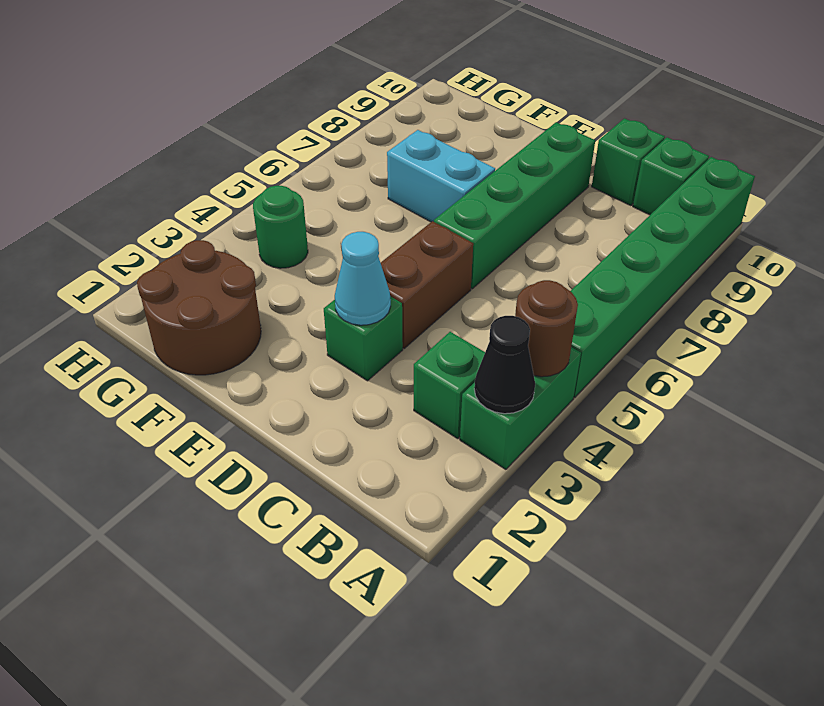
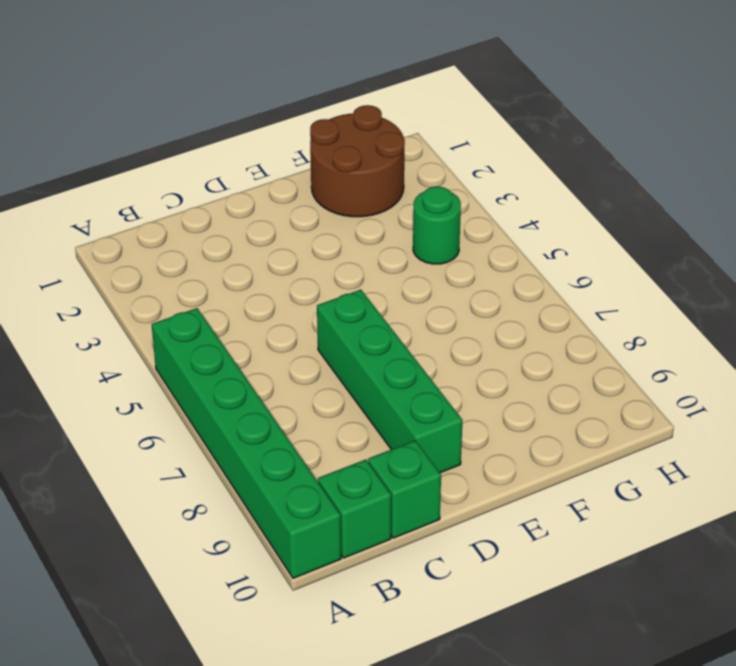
none -> green 1x2 brick [460,347,581,469]
none -> green 1x1 brick [414,332,485,439]
none -> green 1x1 brick [324,296,403,381]

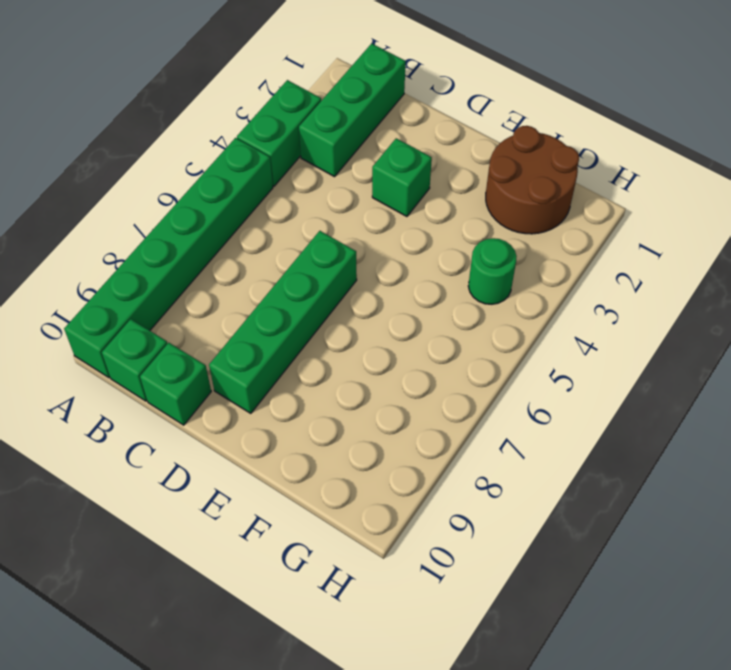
green 1x3 brick [299,43,406,177] -> green 1x1 brick [414,332,485,439]
none -> brown 1x2 brick [381,221,473,348]
none -> cyan 1x2 brick [387,130,495,222]
none -> black 1x1 cone [474,316,535,414]

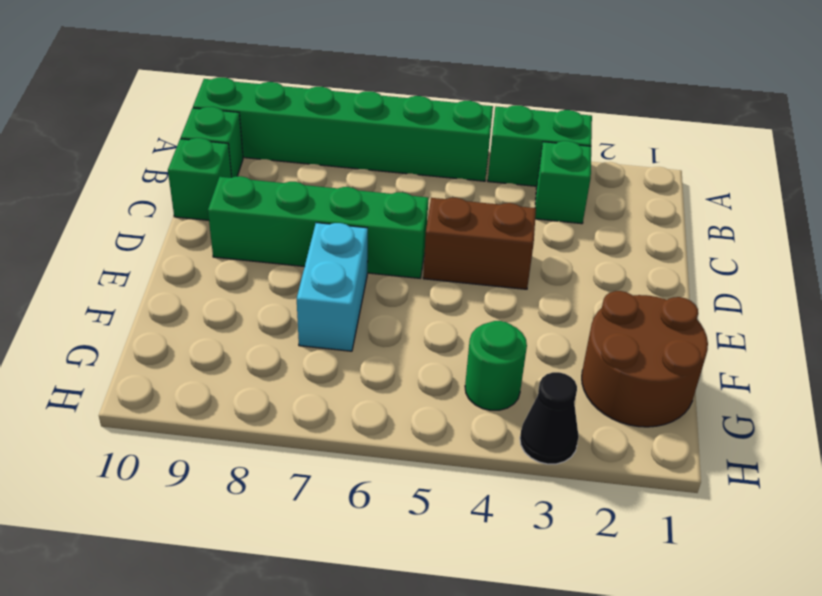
black 1x1 cone [520,372,579,464] -> black 1x1 cone moved to [474,316,535,414]
none -> green 1x1 brick [324,296,403,381]
none -> brown 1x1 round brick [515,280,578,377]
none -> cyan 1x1 cone [335,232,391,325]

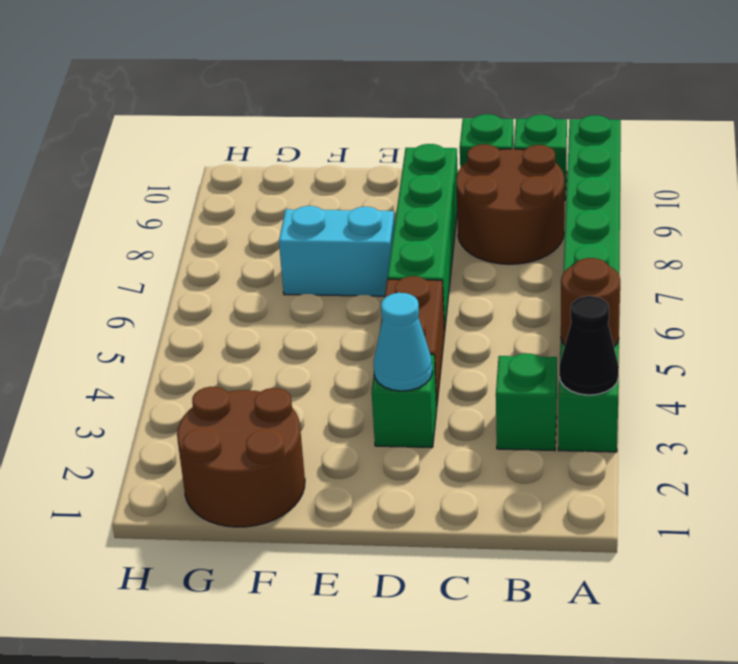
brown 2x2 round brick [456,144,564,264] -> none
none -> green 1x1 round brick [253,186,308,268]

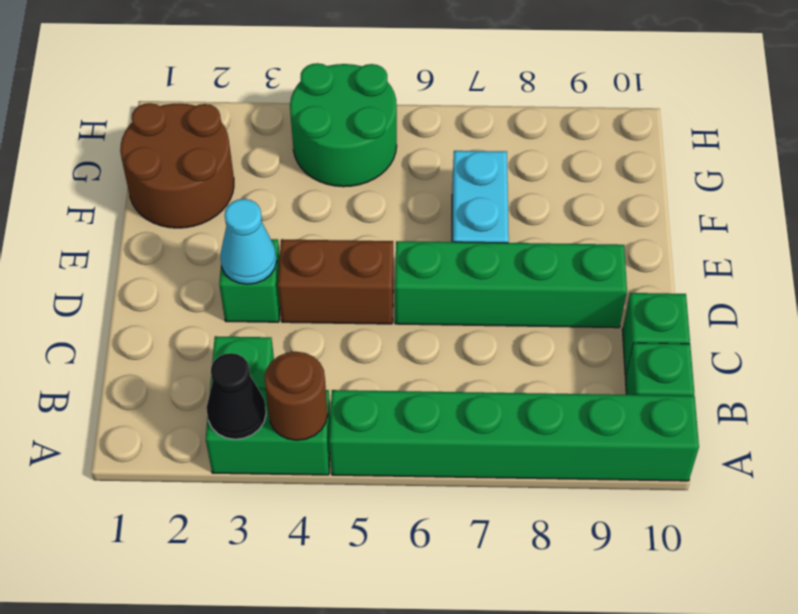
green 2x2 round brick [290,63,397,187] -> green 1x1 round brick [253,186,308,268]

